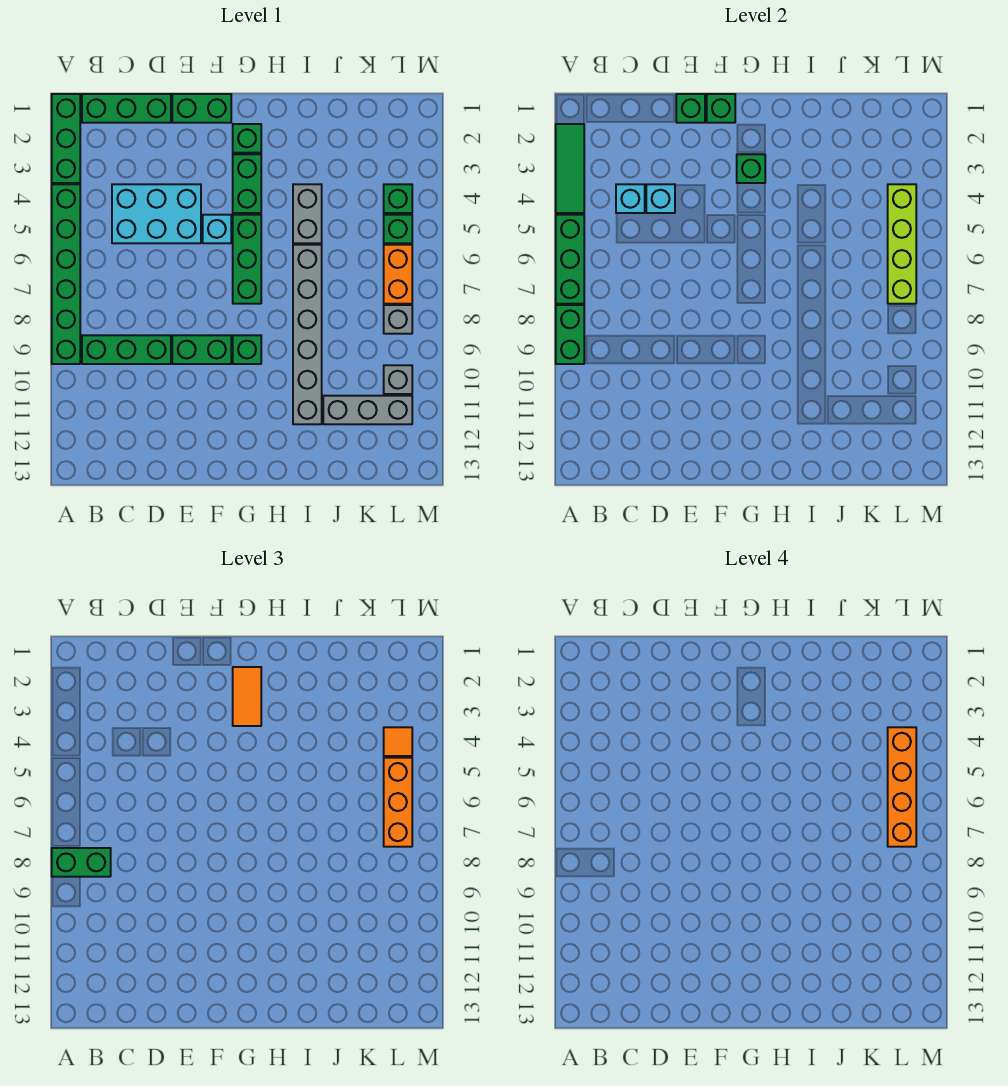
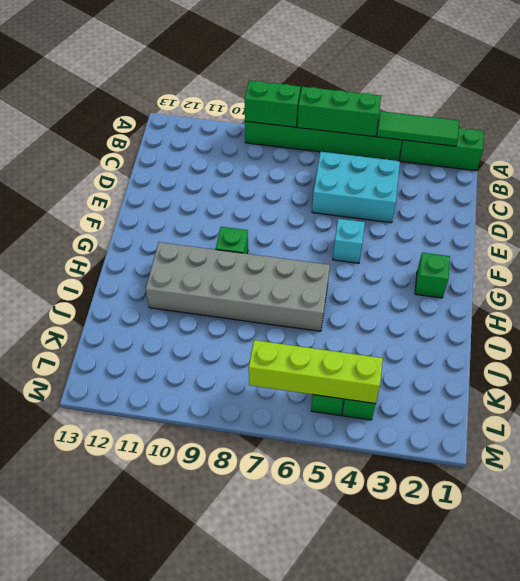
cyan 2x3 brick [312,152,400,223] -> cyan 2x3 brick turned to [112,184,201,243]
grey 2x6 brick [145,242,330,331] -> grey 1x6 brick [293,245,322,424]
none -> green 1x3 brick [82,94,171,123]
none -> green 1x3 brick [82,335,171,364]
none -> green 1x2 brick [172,94,231,123]
none -> green 1x2 brick [172,335,231,364]

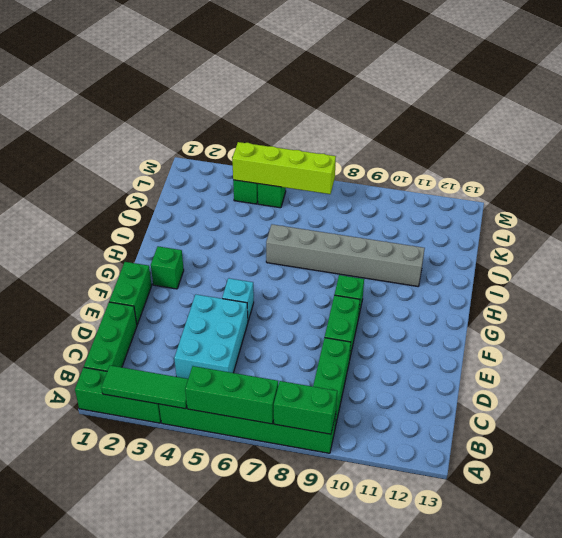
none -> green 1x2 brick [233,154,261,213]
none -> green 1x3 brick [233,215,261,304]
none -> grey 1x2 brick [293,184,322,243]
none -> grey 1x3 brick [323,396,412,424]

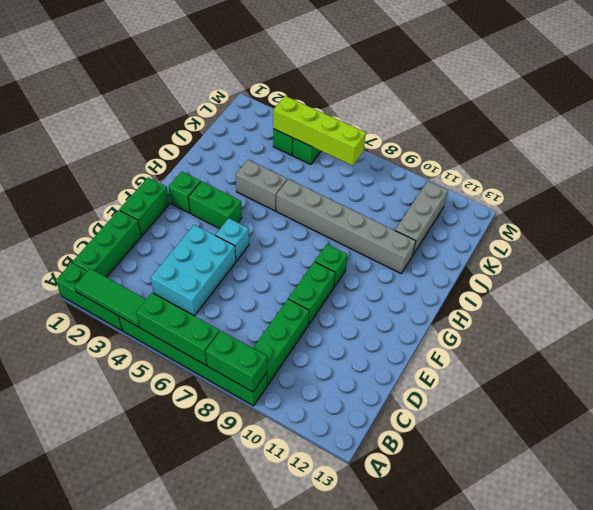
none -> green 1x3 brick [233,215,261,304]
none -> orange 1x2 brick [384,245,412,304]
none -> grey 1x1 brick [384,305,412,334]
none -> grey 1x1 brick [384,365,412,394]

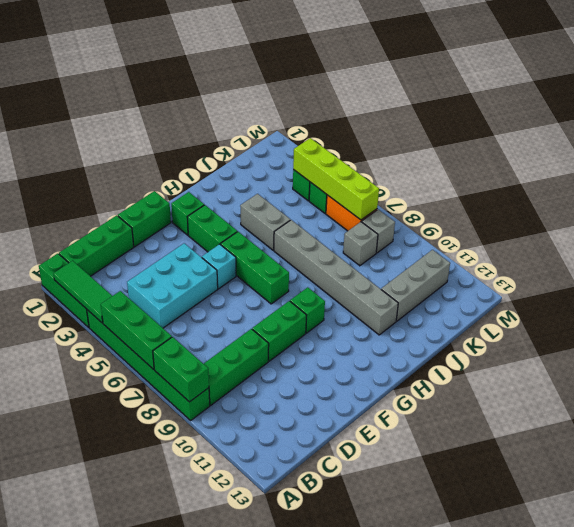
grey 1x1 brick [343,222,378,266] -> grey 1x1 brick moved to [384,365,412,394]
none -> cyan 1x1 brick [616,184,645,213]
none -> cyan 1x1 brick [646,184,675,213]
none -> green 1x1 brick [676,94,705,123]
none -> green 1x1 brick [707,94,735,123]

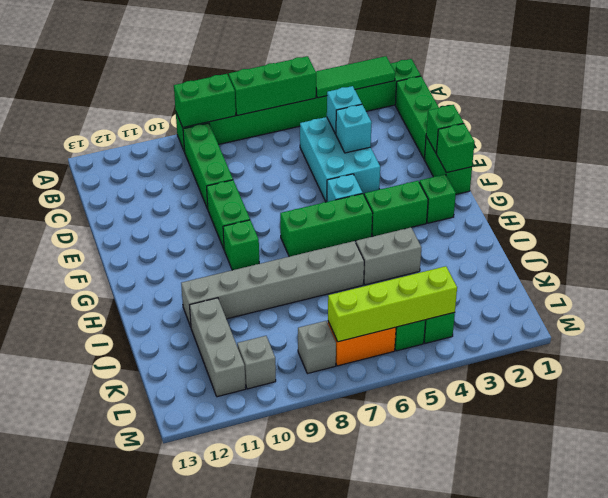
none -> green 1x1 brick [737,154,765,183]
none -> green 1x2 brick [52,848,111,877]
none -> orange 1x2 tile [233,667,261,726]
none -> orange 1x1 tile [384,727,412,756]

